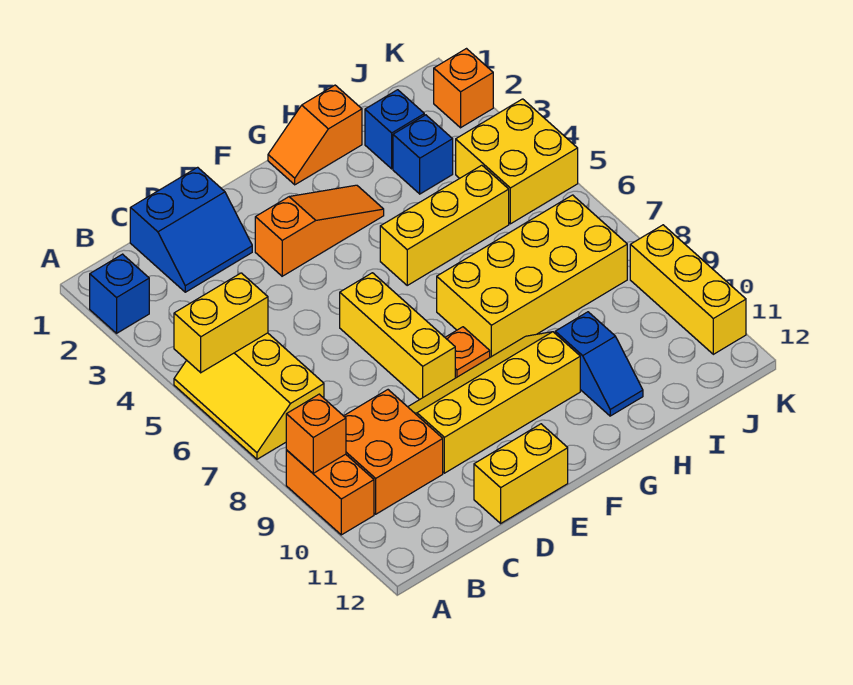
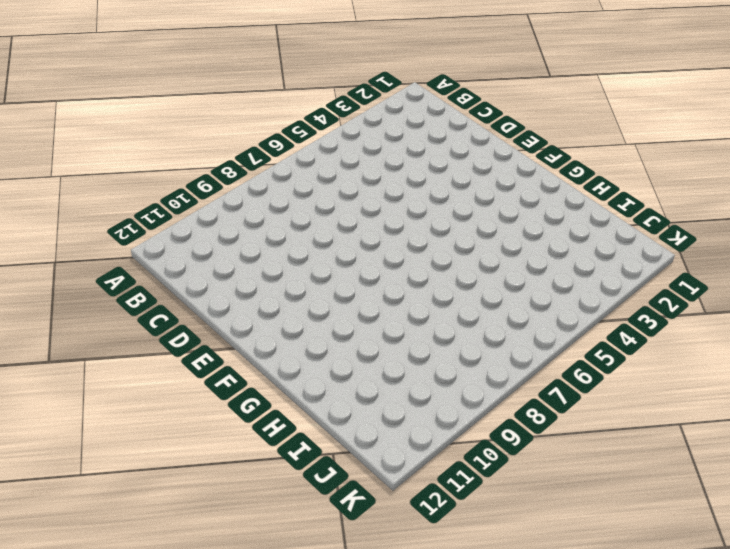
none -> blue 1x1 brick [90,254,149,333]
none -> yellow 2x3 slope [174,333,324,459]
none -> orange 1x2 brick [286,450,374,535]

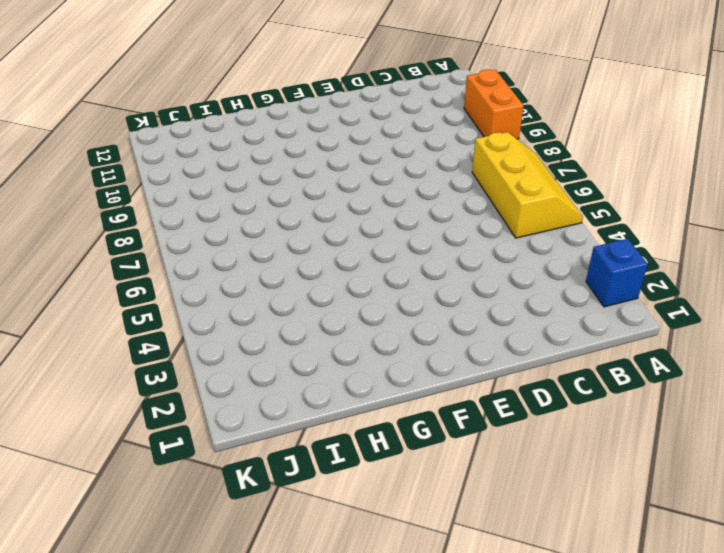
none -> orange 2x2 brick [344,390,443,514]
none -> blue 2x2 slope [130,167,252,292]
none -> yellow 2x4 slope [408,332,580,473]

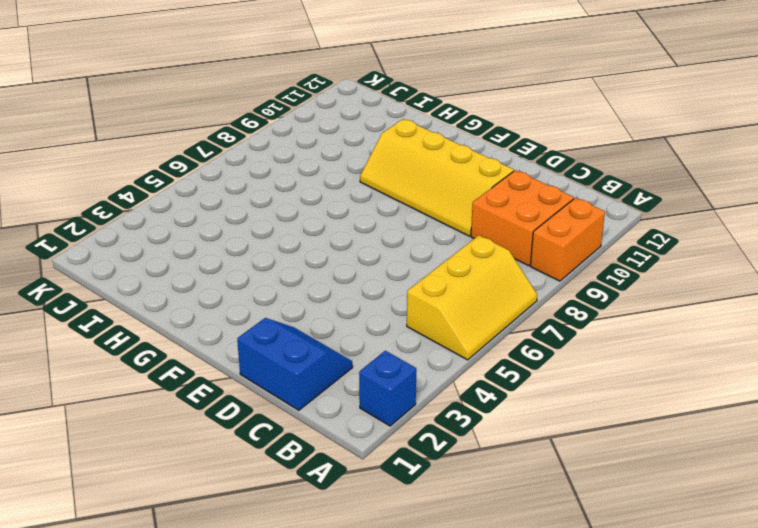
none -> yellow 1x2 brick [474,424,568,523]
none -> orange 1x3 slope [255,185,384,276]
none -> yellow 1x3 brick [340,273,455,400]

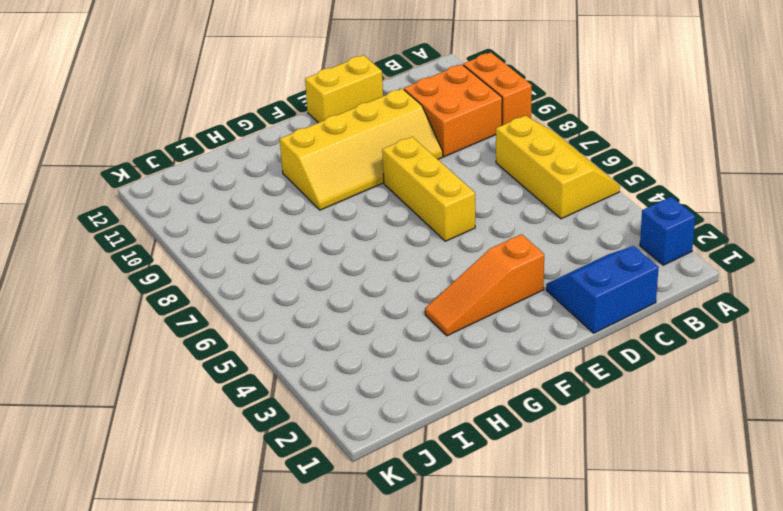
none -> orange 1x1 plate [445,327,490,378]
none -> orange 1x2 slope [268,85,362,185]
none -> yellow 1x3 brick [380,165,509,285]

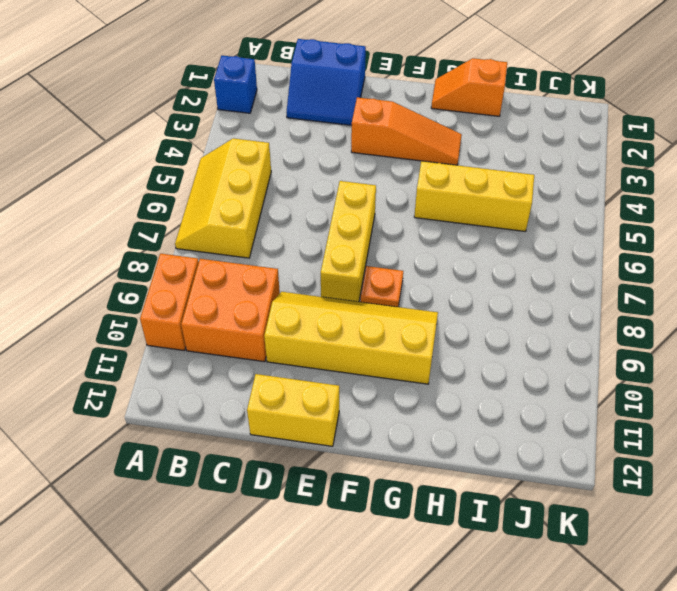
none -> yellow 2x4 brick [437,195,627,357]
none -> blue 1x2 slope [555,312,643,416]
none -> blue 1x1 brick [365,90,424,169]

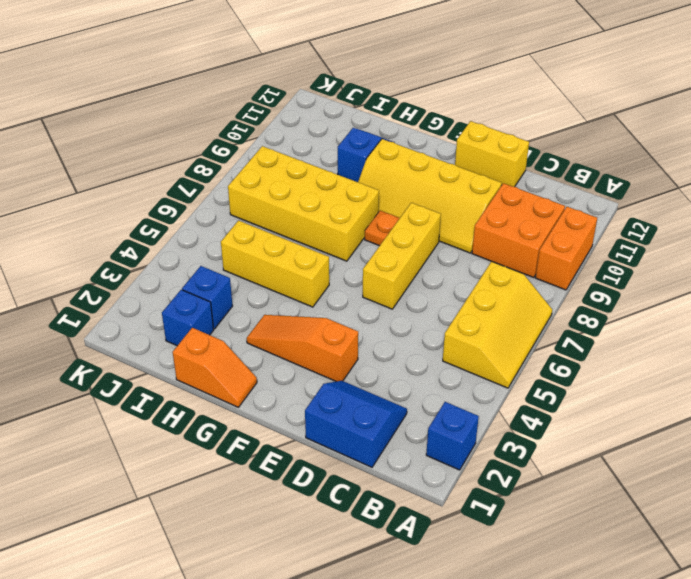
none -> yellow 2x2 brick [456,99,578,224]
none -> orange 1x1 brick [434,49,493,128]
none -> yellow 1x3 brick [630,225,746,354]

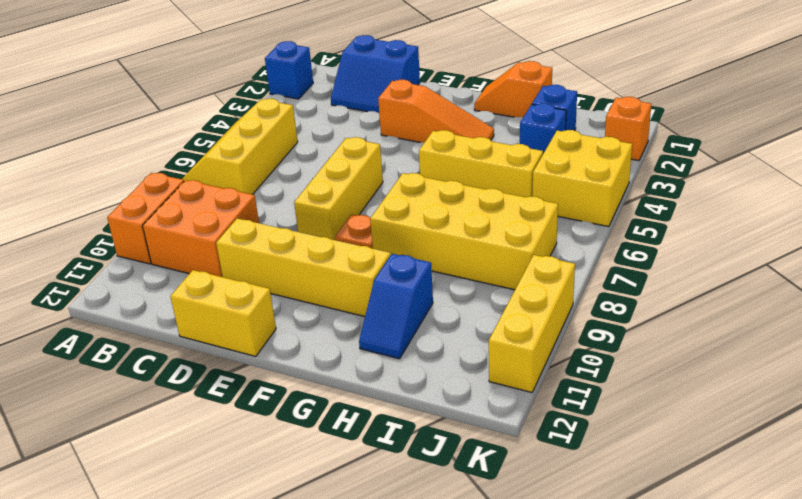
none -> yellow 1x2 brick [174,273,268,373]
none -> orange 1x1 brick [286,394,346,473]

